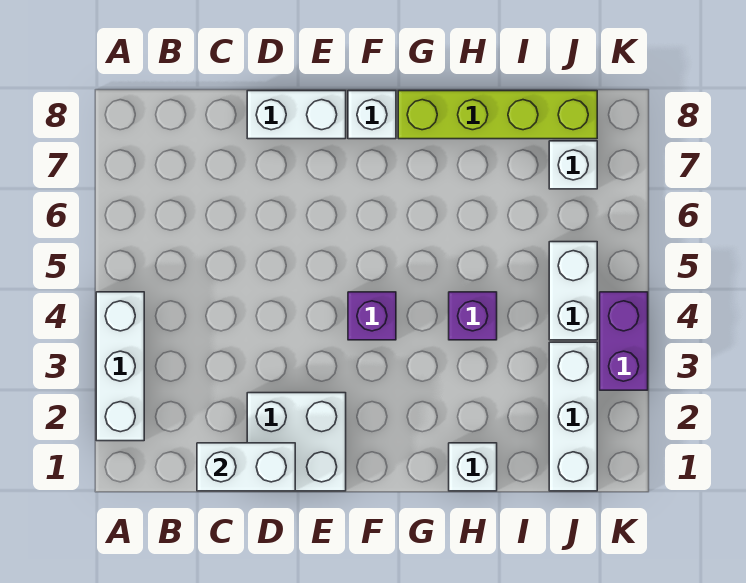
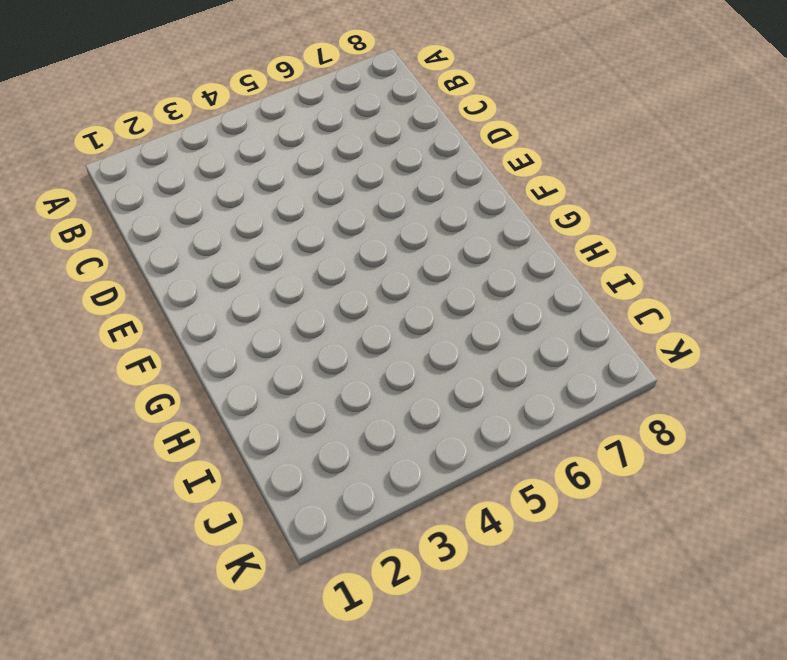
none -> white 1x3 brick [96,292,144,441]
none -> white 2x2 brick [247,393,346,491]
none -> white 1x2 brick [247,91,346,139]

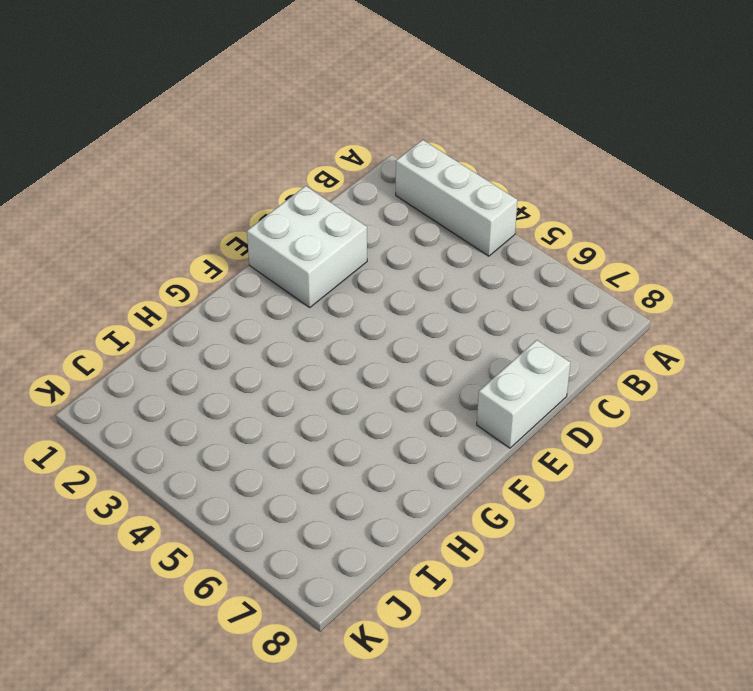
none -> purple 1x1 brick [348,292,396,340]
none -> white 1x1 brick [348,91,396,139]
none -> lime 1x4 brick [398,91,597,139]

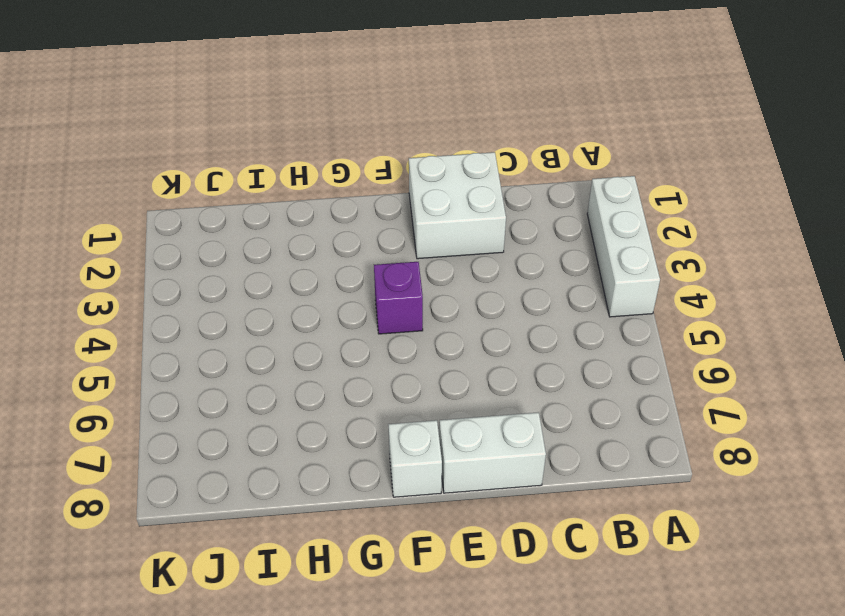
none -> lime 1x4 brick [398,91,597,139]
none -> white 1x1 brick [449,443,497,491]
none -> purple 1x1 brick [449,292,497,340]

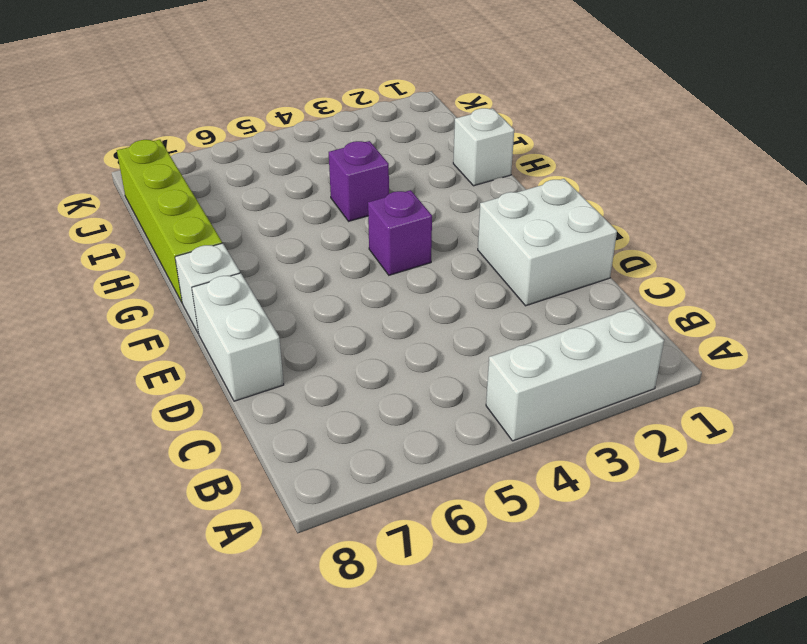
none -> white 1x3 brick [549,342,597,491]
none -> white 1x2 brick [549,242,597,340]
none -> white 1x1 brick [549,141,597,189]

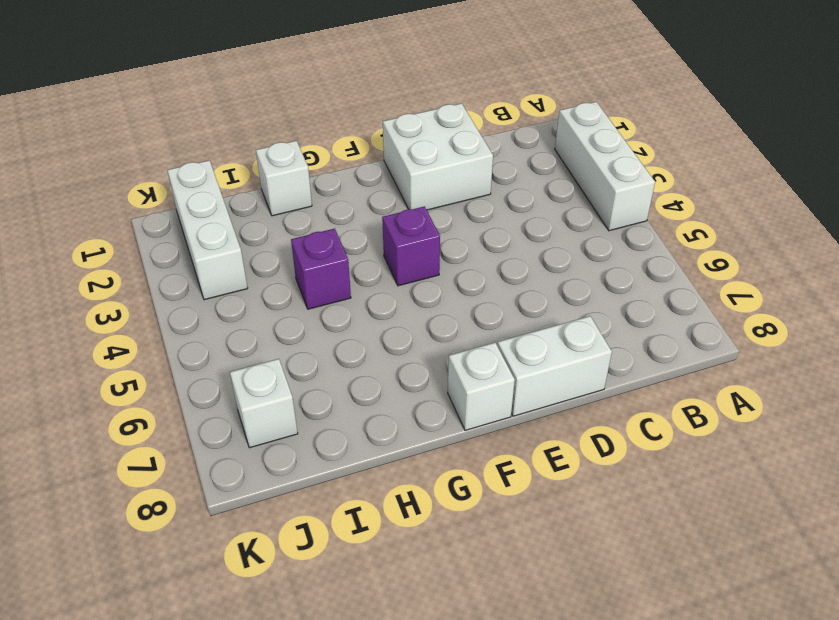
none -> lime 1x4 brick [398,91,597,139]
none -> white 1x2 brick [549,242,597,340]
none -> purple 1x2 brick [600,292,648,390]

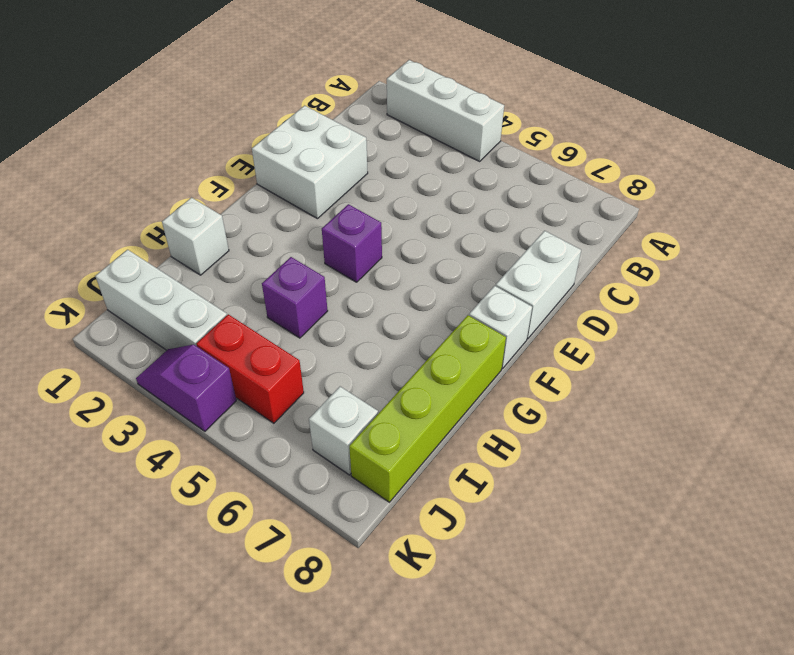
red 1x2 brick [196,314,304,423] -> white 1x2 brick [549,242,597,340]
purple 1x2 slope [136,345,236,431] -> purple 1x2 brick [600,292,648,390]
none -> white 1x2 brick [197,443,295,491]

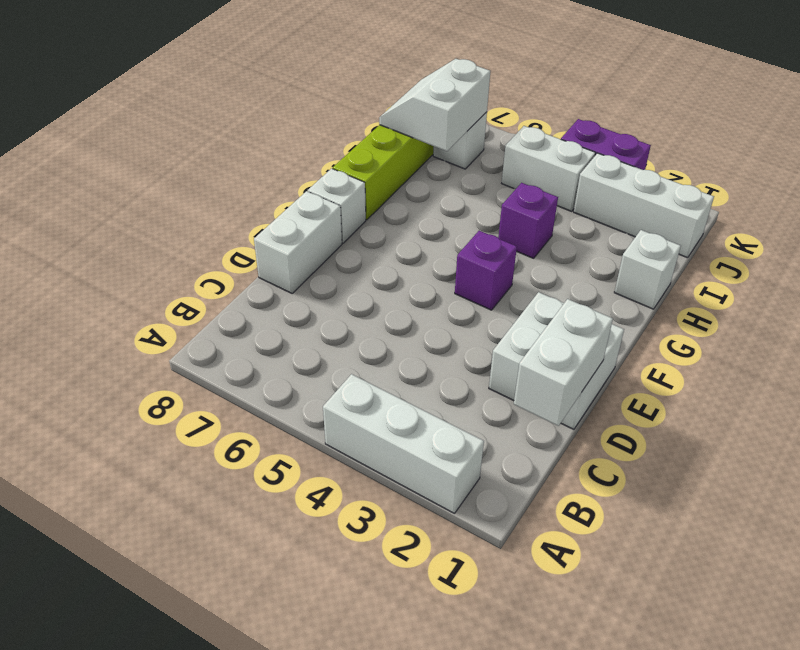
white 2x2 slope [379,59,490,151] -> none

